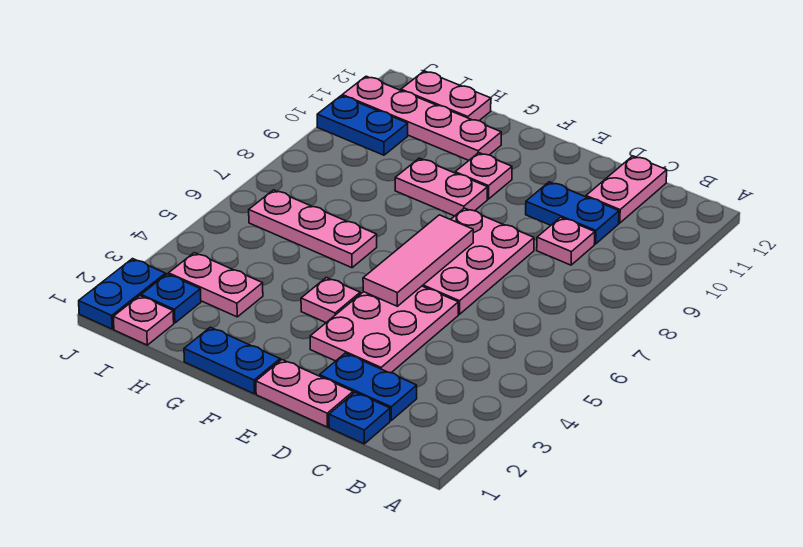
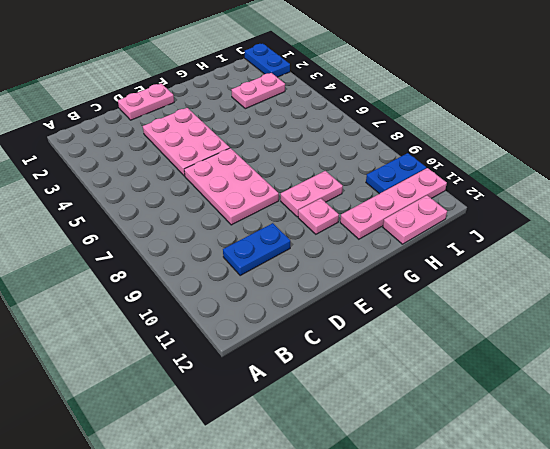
none -> blue 1x1 plate [329,392,390,444]
none -> blue 1x2 plate [320,353,417,420]
none -> pink 1x1 plate [537,217,595,265]

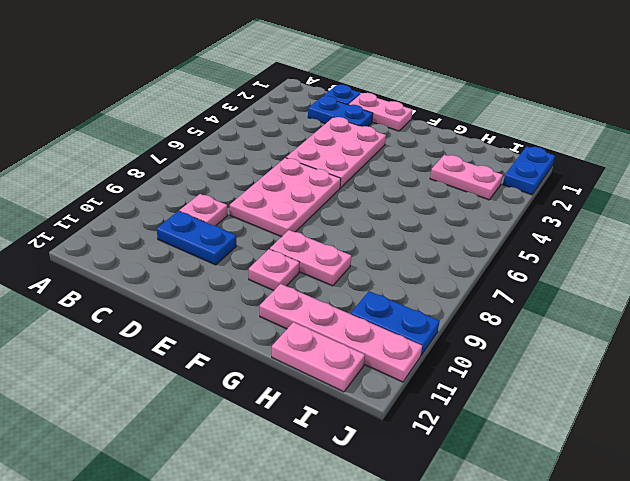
none -> pink 1x2 plate [586,156,667,223]
none -> blue 1x2 plate [184,327,280,394]
none -> pink 1x1 plate [301,277,360,322]

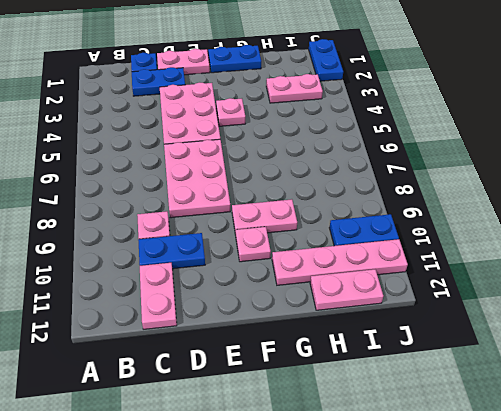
none -> pink 1x3 plate [249,190,377,268]
none -> pink 1x1 plate [113,296,174,345]
none -> blue 1x1 plate [141,274,201,323]

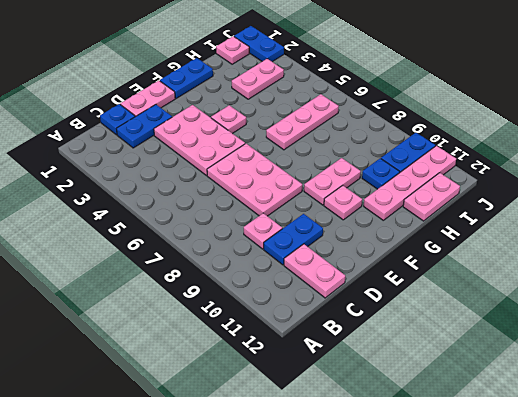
blue 1x1 plate [362,158,400,189] -> blue 1x1 plate moved to [141,274,201,323]
none -> pink 1x3 tile [363,215,473,306]

